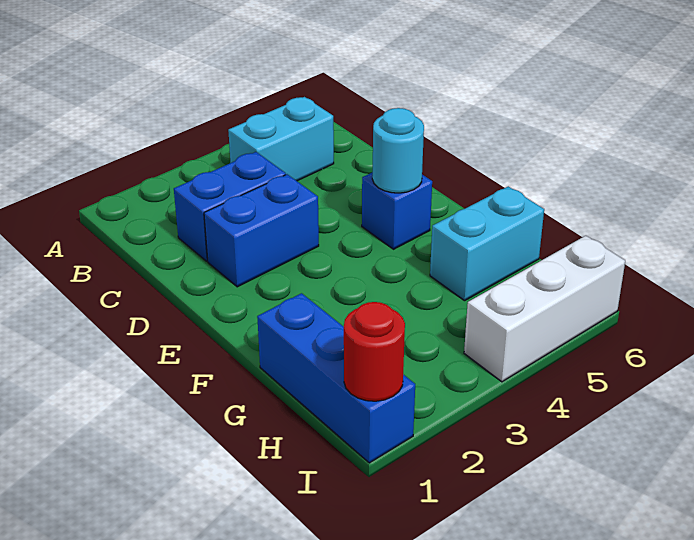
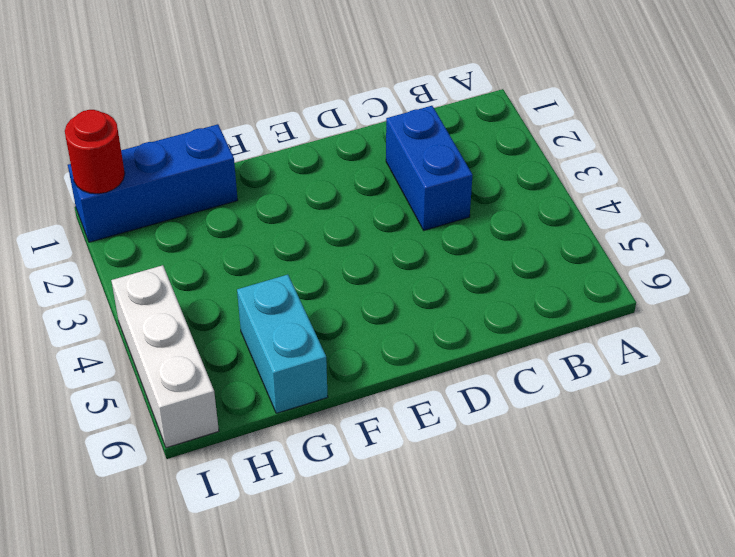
none -> cyan 1x2 brick [228,97,334,181]
none -> blue 1x2 brick [204,174,319,287]

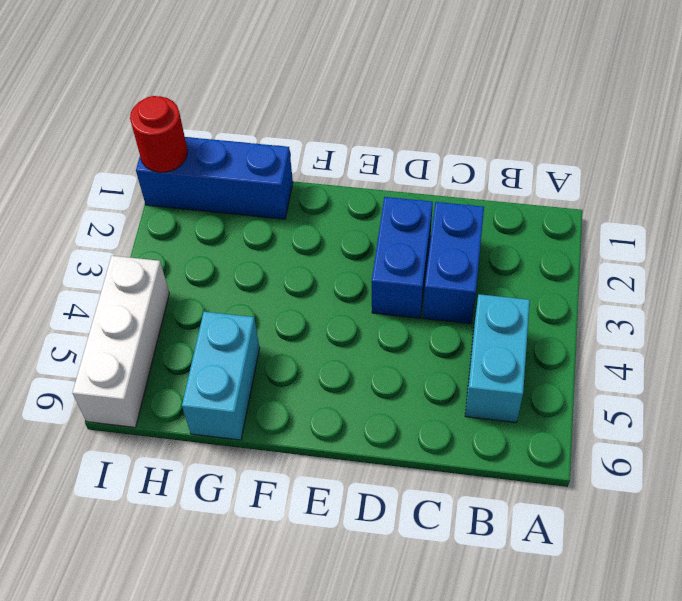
none -> blue 1x1 brick [362,172,432,249]
none -> cyan 1x1 round brick [372,108,424,193]

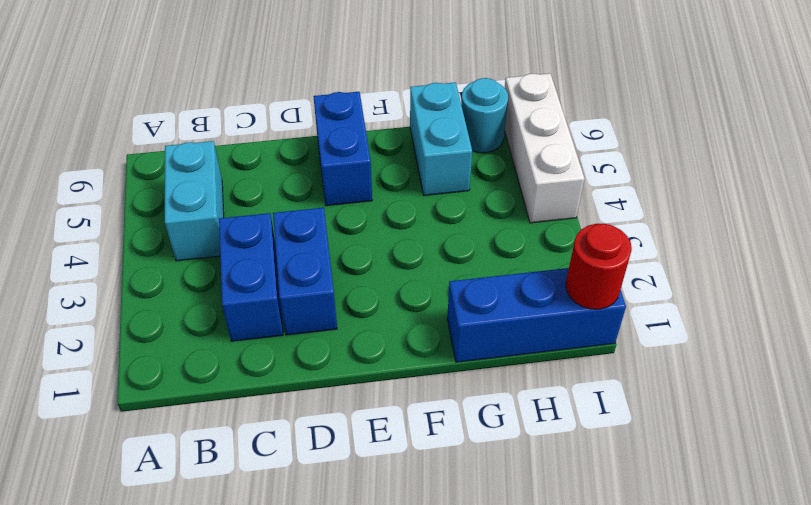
blue 1x2 brick [313,92,372,206] -> blue 1x1 brick [362,172,432,249]
cyan 1x1 round brick [461,78,508,153] -> cyan 1x1 round brick moved to [372,108,424,193]

